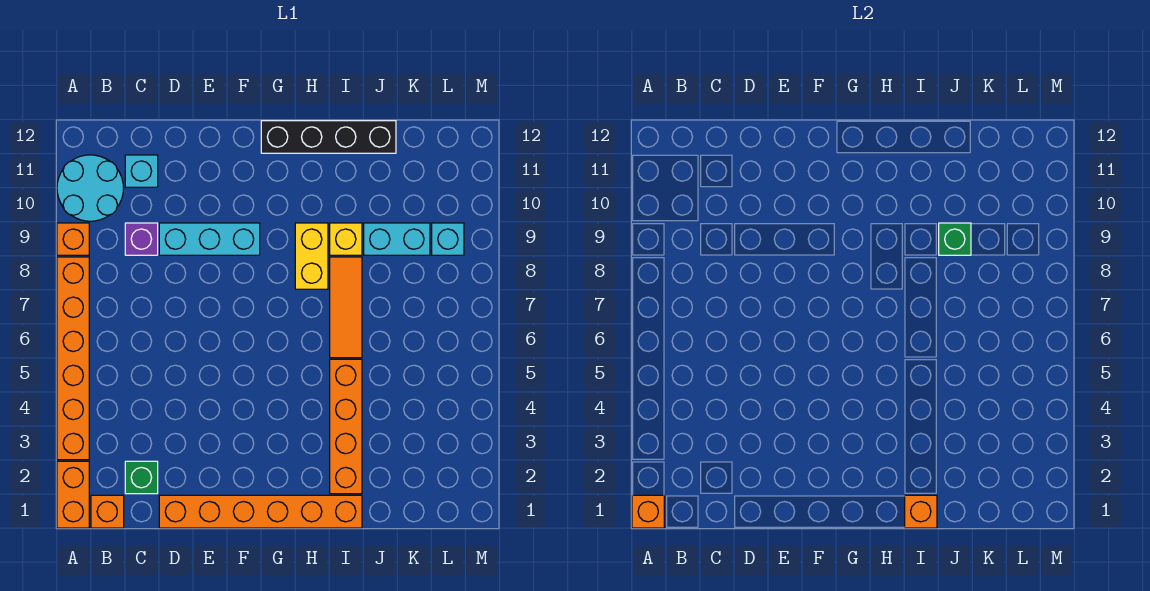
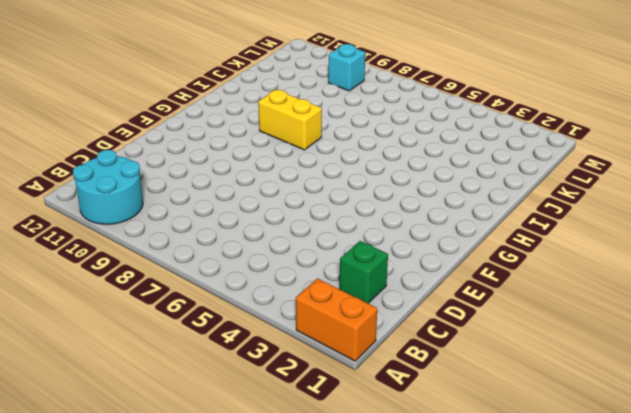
none -> orange 1x6 brick [57,257,89,460]
none -> orange 1x1 brick [57,223,89,255]
none -> orange 1x1 brick [91,495,124,528]

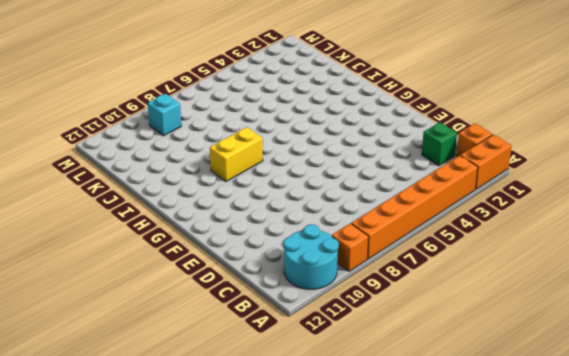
none -> purple 1x1 brick [125,223,158,255]
none -> cyan 1x1 brick [125,155,158,187]
none -> orange 1x6 brick [159,495,362,528]

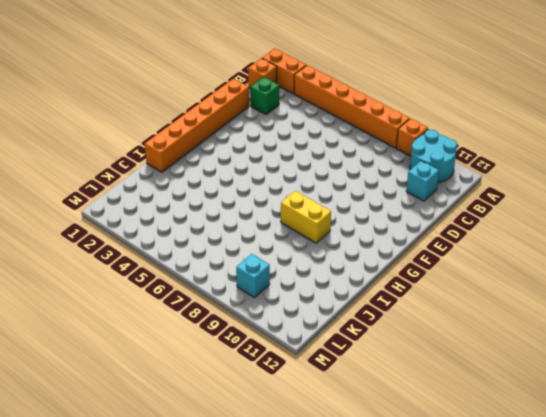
none -> purple 1x1 brick [125,223,158,255]
none -> cyan 1x3 brick [159,223,260,255]
none -> black 1x4 brick [261,121,396,153]

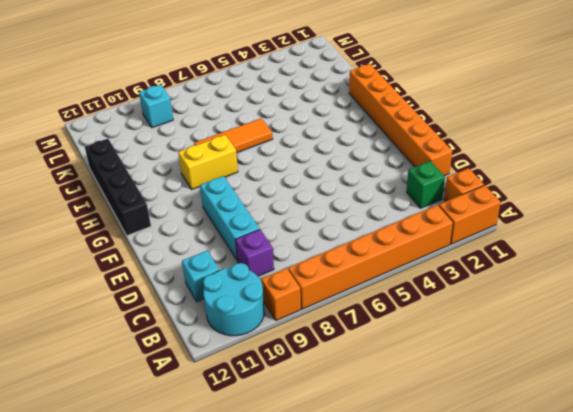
none -> orange 1x4 brick [330,359,362,494]
none -> yellow 1x1 brick [330,223,362,255]
none -> cyan 1x2 brick [364,223,430,255]

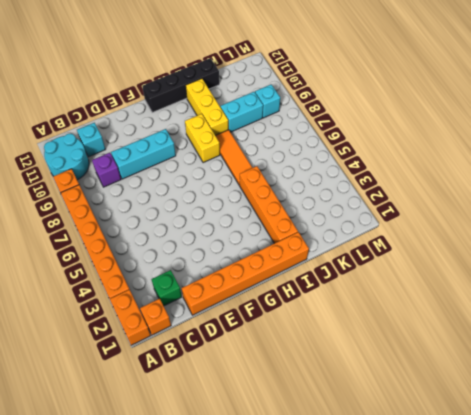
yellow 1x3 brick [186,79,228,135] -> yellow 1x1 brick [330,223,362,255]
none -> orange 1x1 brick [632,495,664,528]
none -> orange 1x1 brick [905,495,937,528]
none -> green 1x1 brick [939,223,971,255]

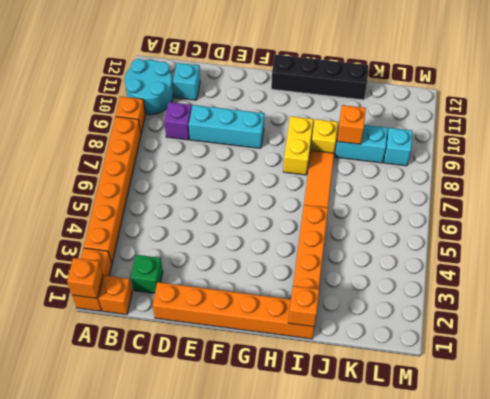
orange 1x1 brick [337,105,366,144] -> green 1x1 brick [939,223,971,255]

